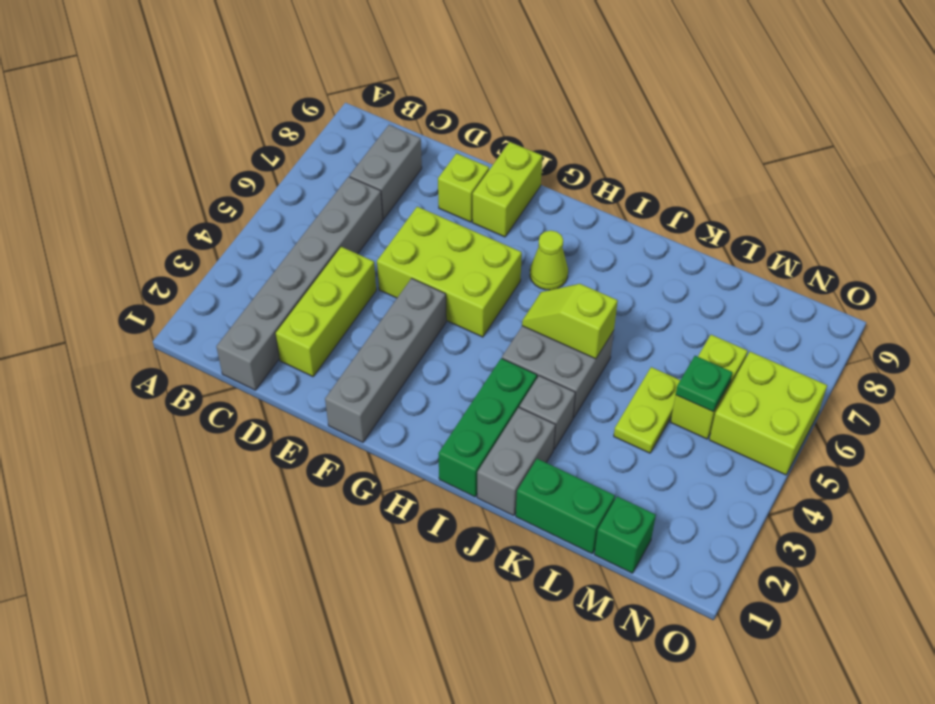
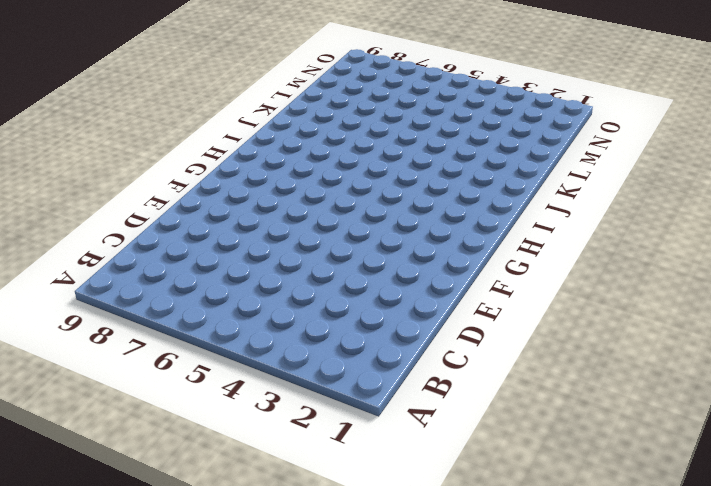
none -> grey 1x6 brick [216,177,383,390]
none -> grey 1x2 brick [349,125,422,219]
none -> lime 1x3 brick [275,247,376,377]

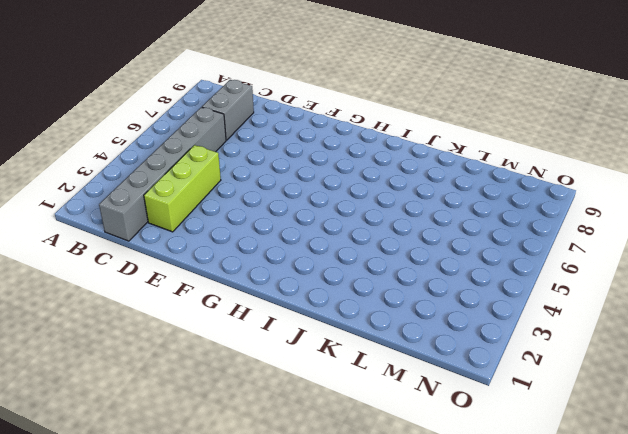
none -> lime 2x3 brick [377,207,522,337]
none -> lime 1x1 brick [438,153,489,222]
none -> grey 1x4 brick [325,278,446,442]

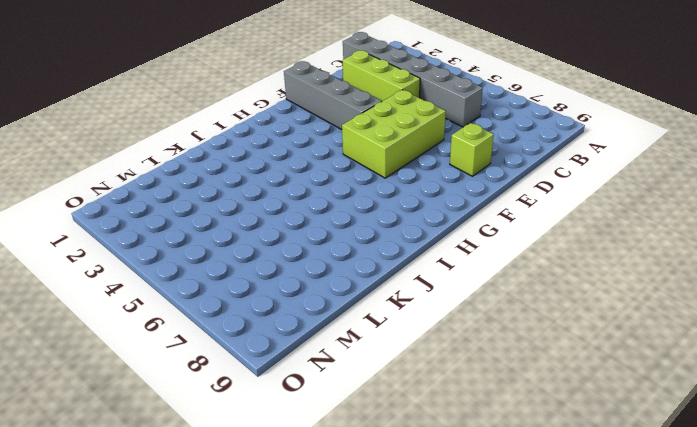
none -> grey 1x2 brick [349,125,422,219]
none -> lime 1x2 brick [472,142,542,237]
none -> lime 1x1 cone [530,231,568,290]

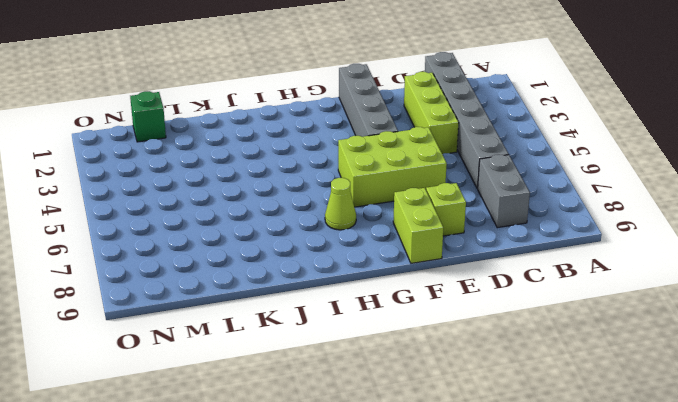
none -> green 1x3 brick [438,358,537,497]
none -> grey 2x2 brick [502,326,614,418]
none -> grey 1x2 brick [477,408,555,515]

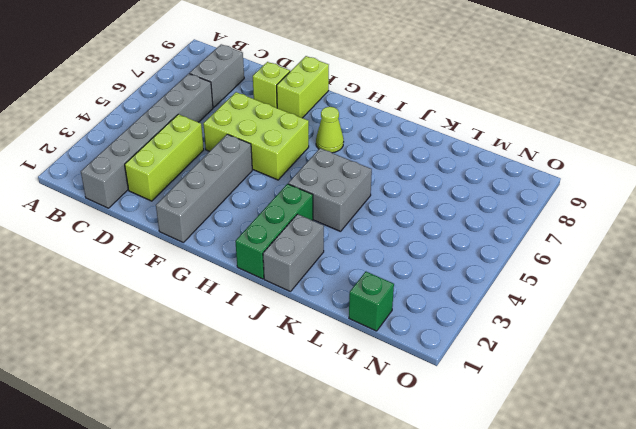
none -> grey 1x1 brick [519,376,575,449]
none -> green 1x2 brick [516,459,615,553]
none -> lime 1x2 plate [614,367,680,453]

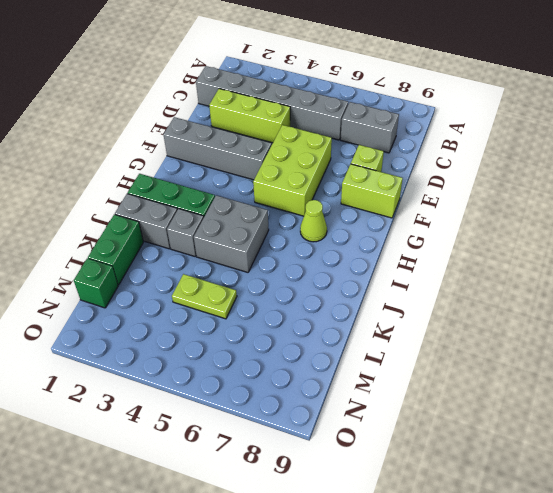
none -> lime 1x2 brick [671,335,748,439]
none -> lime 2x2 brick [709,352,827,475]
none -> lime 1x2 slope [522,284,618,359]

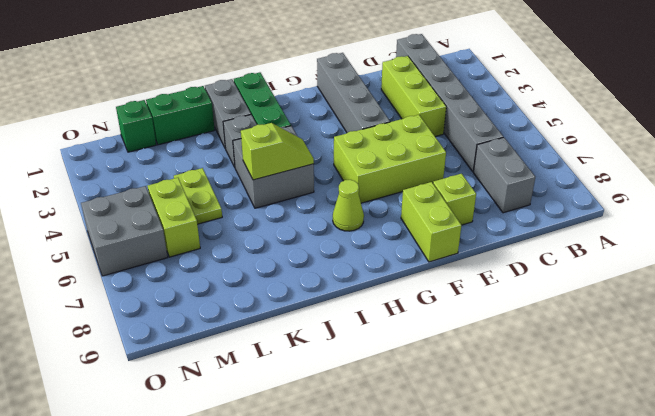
grey 2x2 brick [81,186,168,276] -> lime 2x2 brick [709,352,827,475]
none -> green 1x1 plate [676,356,732,412]

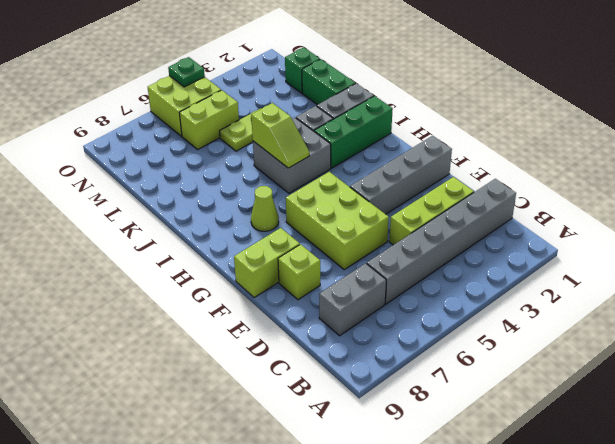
green 1x1 plate [168,57,205,87] -> green 1x1 plate moved to [676,356,732,412]

